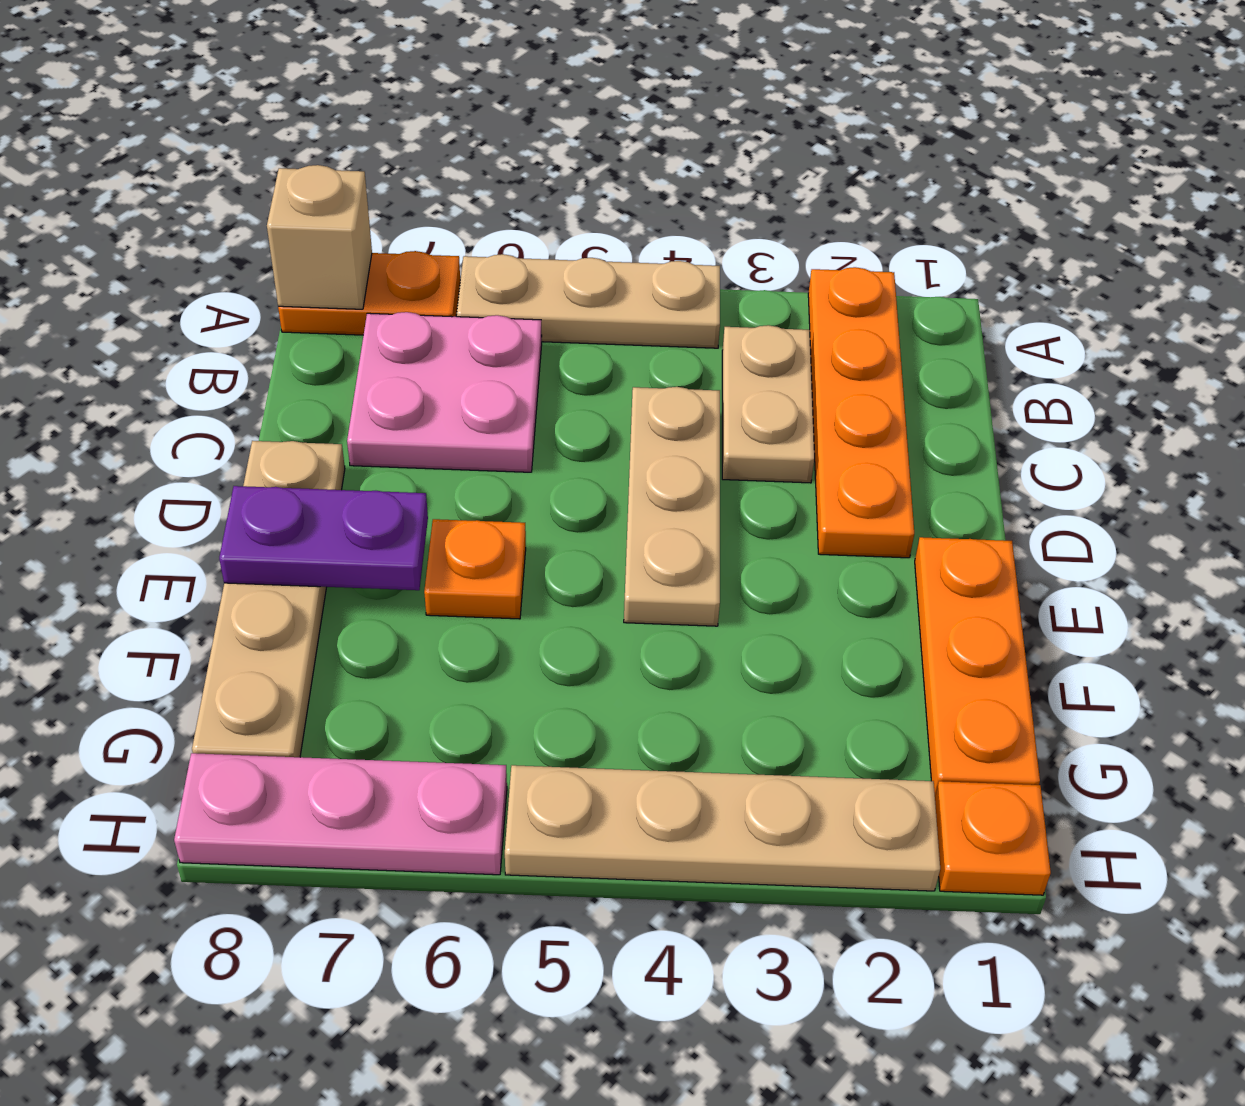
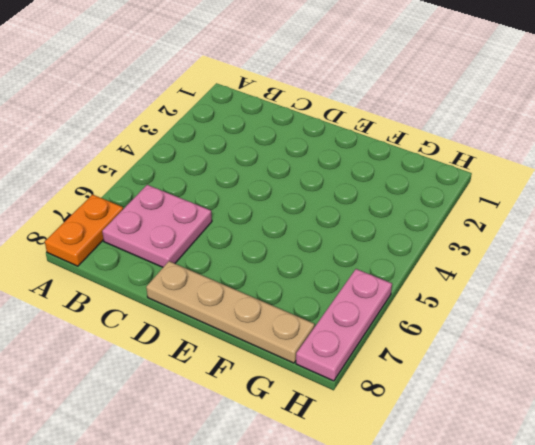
none -> orange 1x4 plate [808,267,914,558]
none -> tan 1x3 plate [457,254,720,348]
none -> tan 1x2 plate [722,325,814,483]

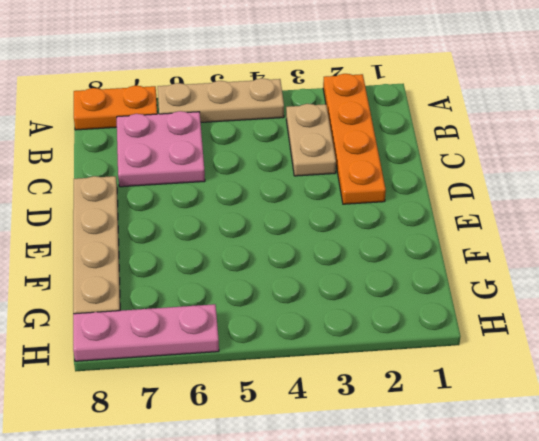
none -> tan 1x3 plate [624,387,720,626]
none -> orange 1x3 plate [915,537,1040,795]
none -> orange 1x1 plate [424,519,526,619]

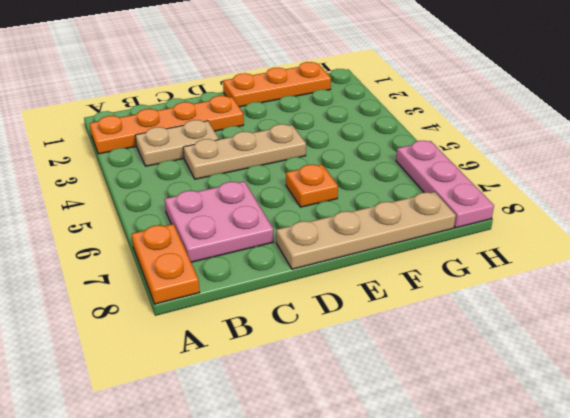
none -> tan 1x3 plate [457,254,720,348]
none -> orange 1x1 plate [935,781,1051,895]
none -> tan 1x4 plate [505,765,940,891]

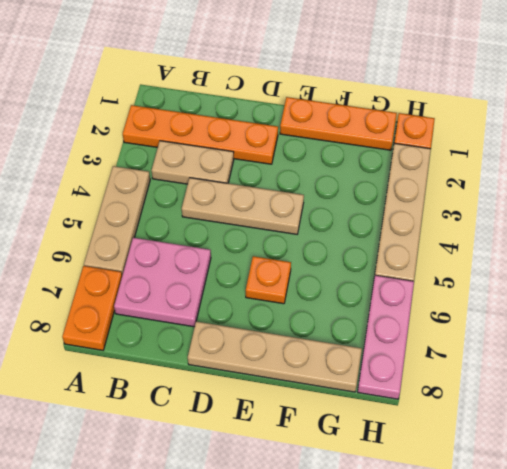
none -> tan 1x1 brick [267,165,372,309]
none -> purple 1x2 plate [219,486,428,590]

